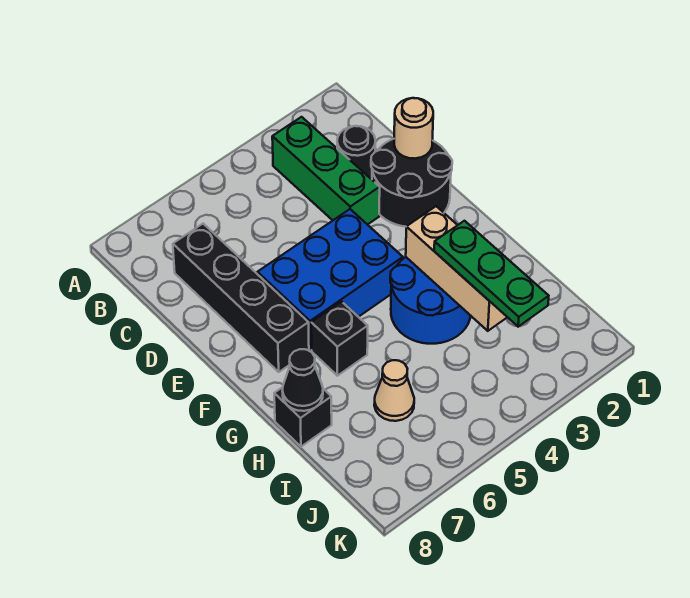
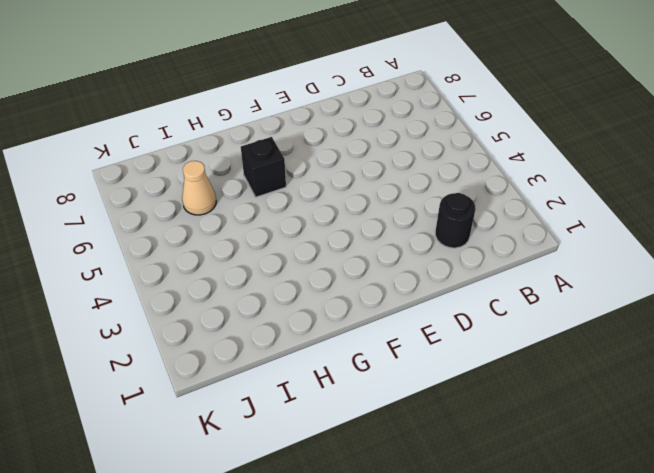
none -> green 1x3 brick [272,117,380,225]
none -> black 1x4 brick [173,224,309,372]
none -> black 2x2 round brick [371,139,452,227]

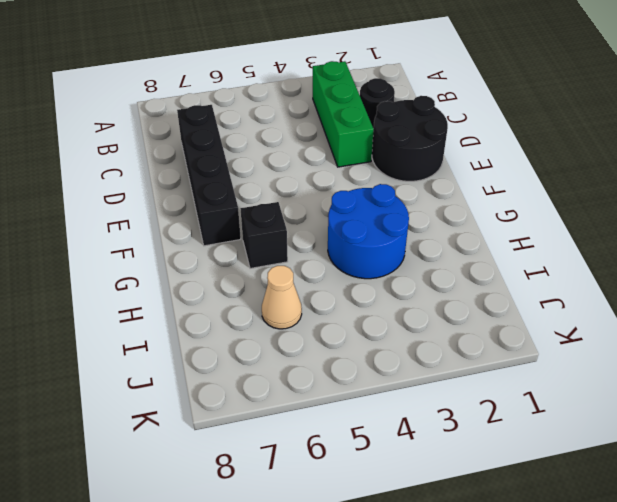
none -> blue 2x3 brick [257,209,403,350]
none -> black 1x1 brick [274,387,332,447]
none -> tan 1x1 round brick [394,98,433,158]

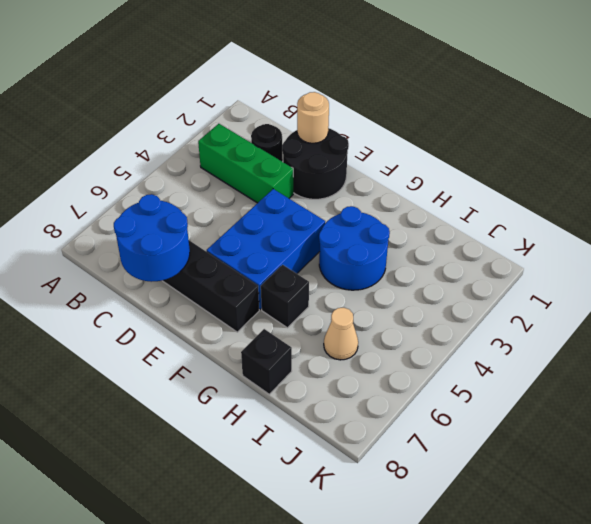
blue 2x2 round brick [114,194,190,282] -> none
none -> tan 1x3 brick [406,206,507,331]
none -> black 1x1 cone [282,349,323,411]
none -> green 1x3 plate [434,221,549,327]

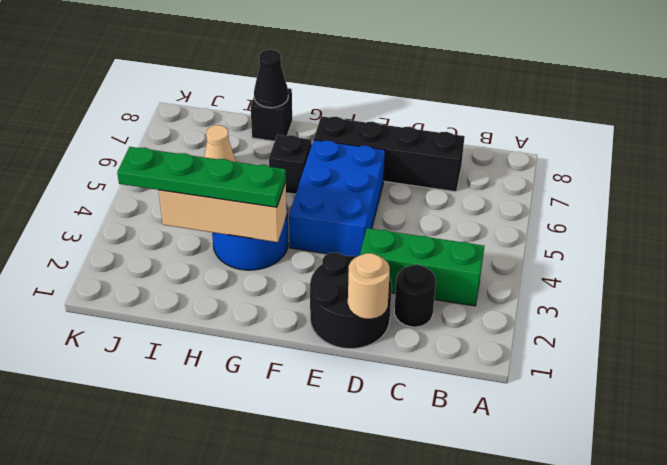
green 1x4 plate [117,147,286,207] -> green 1x3 plate [434,221,549,327]

